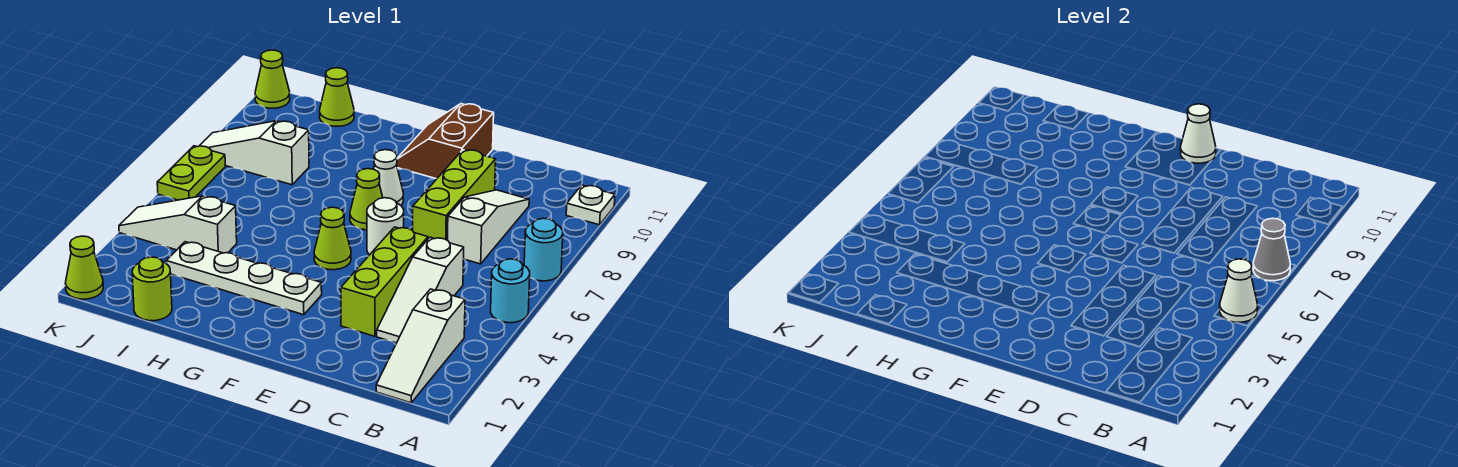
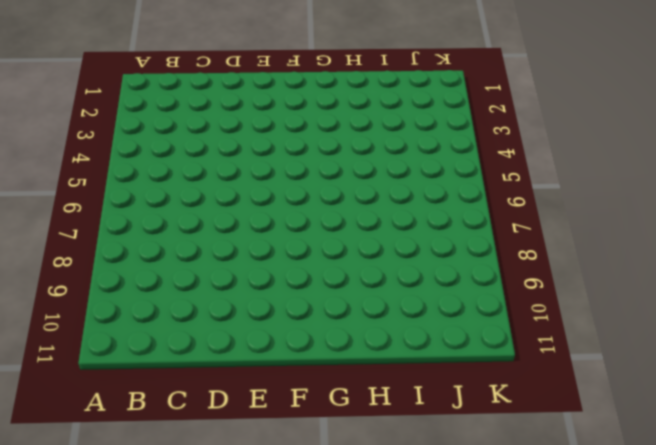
none -> cyan 1x1 round brick [491,259,530,323]
none -> cyan 1x1 round brick [524,218,563,281]
none -> white 1x1 plate [566,185,615,225]

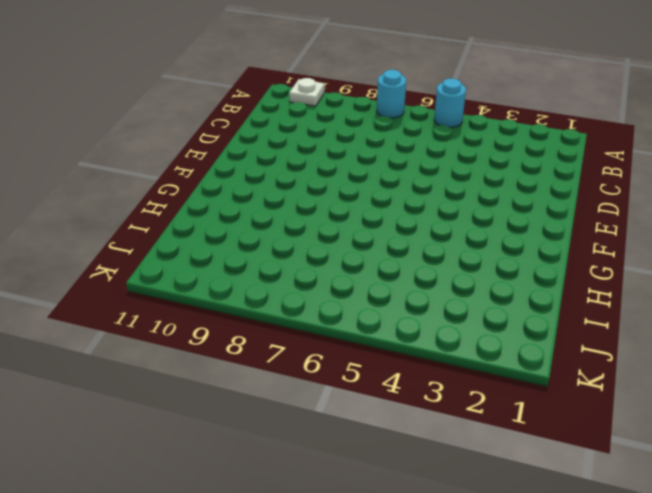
none -> white 1x3 slope [376,289,465,403]
none -> white 1x3 slope [377,237,464,343]
none -> white 1x3 slope [448,190,529,264]

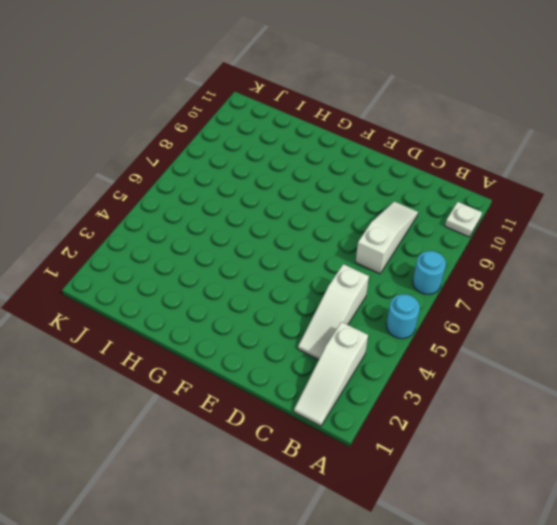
none -> lime 1x3 brick [341,227,428,336]
none -> lime 1x3 brick [413,150,496,240]
none -> white 1x1 round brick [367,198,404,255]

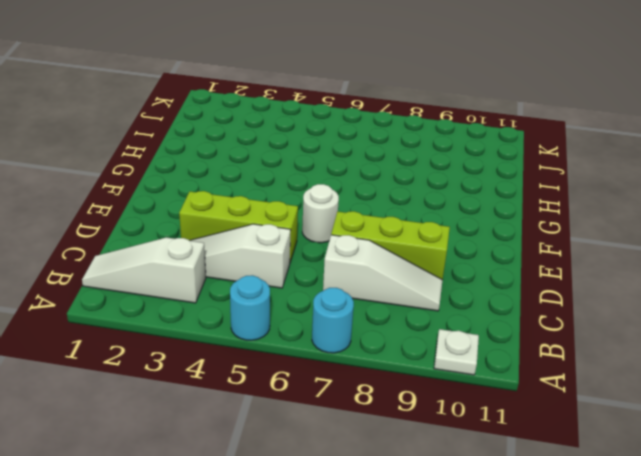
none -> brown 2x2 slope [396,104,494,179]
none -> white 1x4 plate [166,242,322,315]
none -> lime 1x1 cone [314,207,351,270]

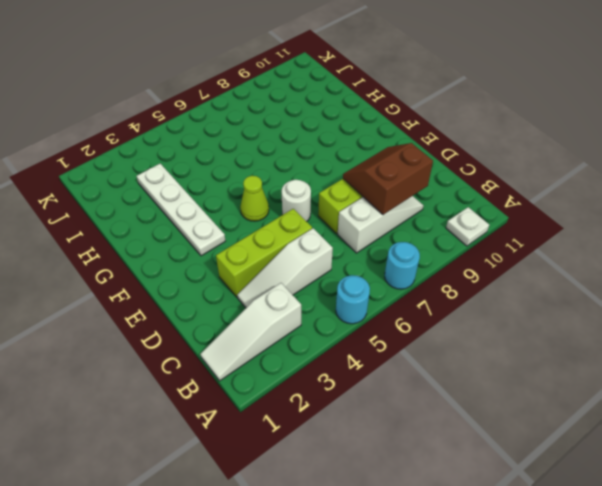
brown 2x2 slope [343,143,433,215] -> brown 2x2 slope moved to [396,104,494,179]
none -> lime 1x1 cone [350,169,383,230]
none -> white 1x1 cone [374,150,403,205]
none -> lime 1x1 round brick [132,257,172,321]

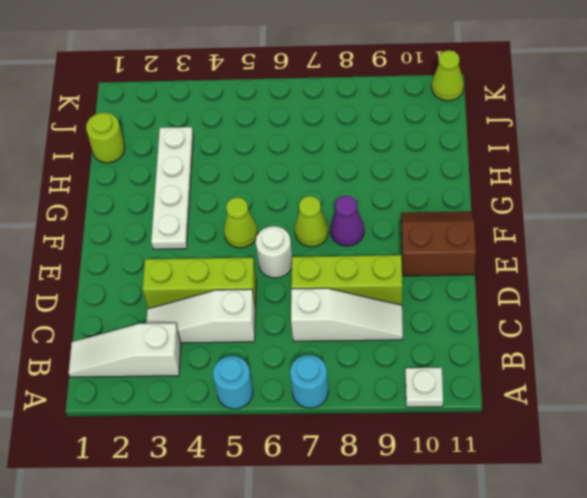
purple 1x1 cone [330,195,364,246] -> white 1x1 cone [374,150,403,205]
none -> white 1x3 slope [119,196,237,253]
none -> white 1x3 slope [200,121,309,185]
none -> lime 1x1 cone [320,68,354,126]

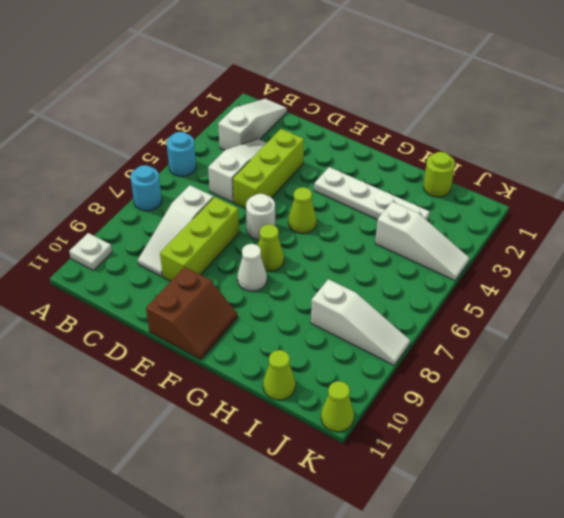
none -> lime 1x1 cone [65,236,103,299]
none -> lime 1x2 plate [157,146,225,200]
none -> white 1x1 cone [1220,259,1258,322]

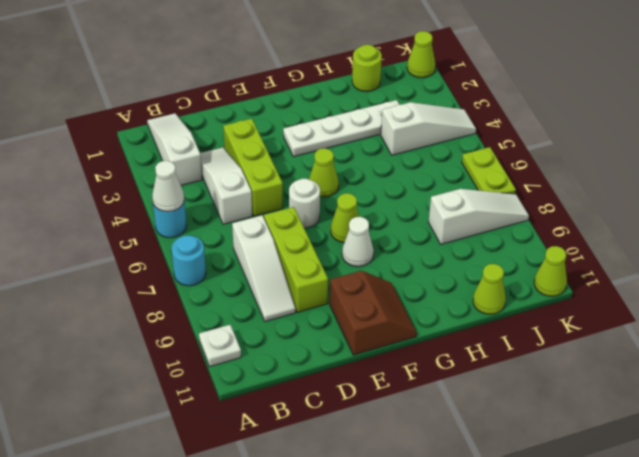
none -> grey 1x1 cone [1253,218,1290,281]
none -> white 1x1 cone [1181,104,1216,163]

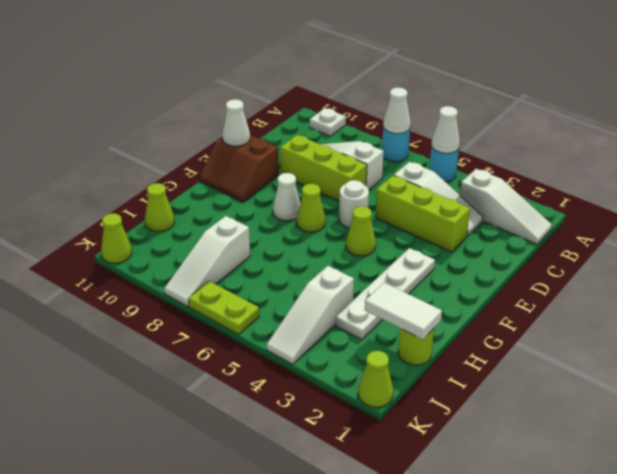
white 1x1 cone [383,88,411,134] -> grey 1x1 cone [1253,218,1290,281]
white 1x2 tile [365,283,442,339] -> none

